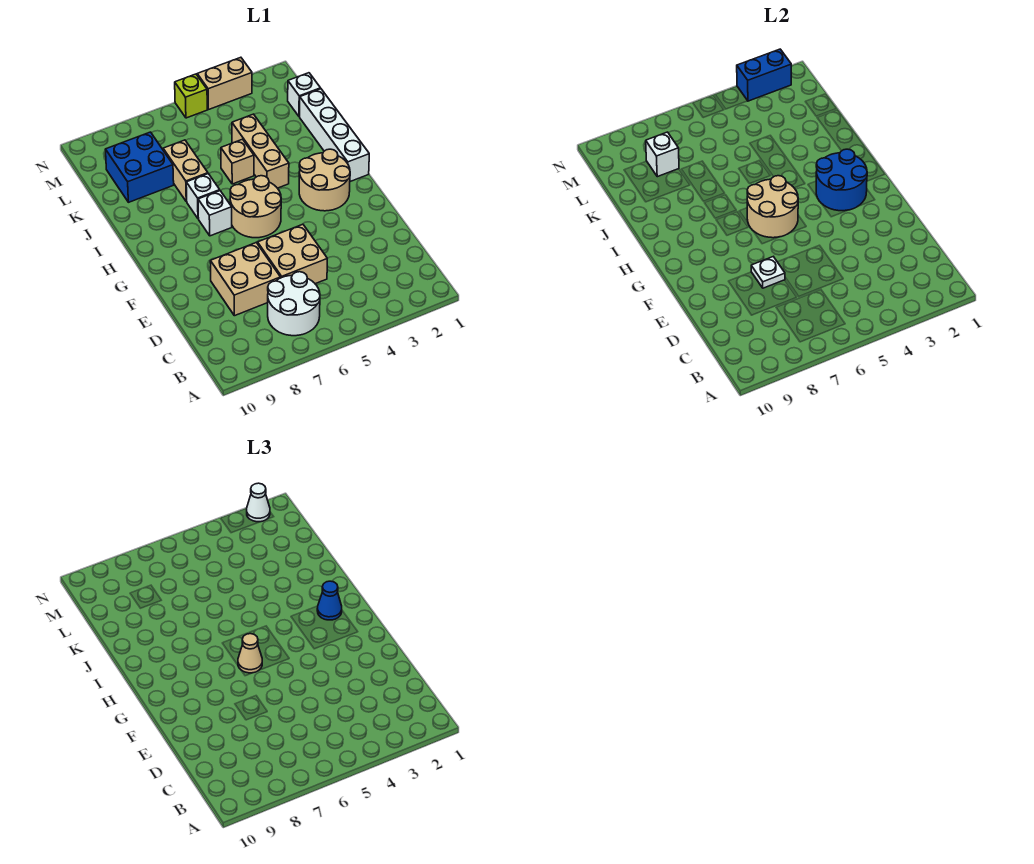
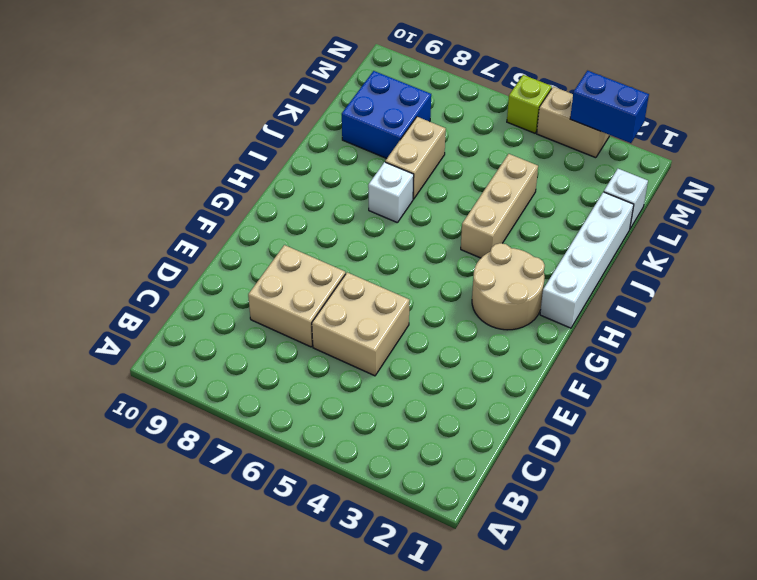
none -> white 2x2 round brick [268,272,320,336]
none -> tan 2x2 round brick [230,176,281,238]
none -> white 1x1 brick [198,191,232,236]

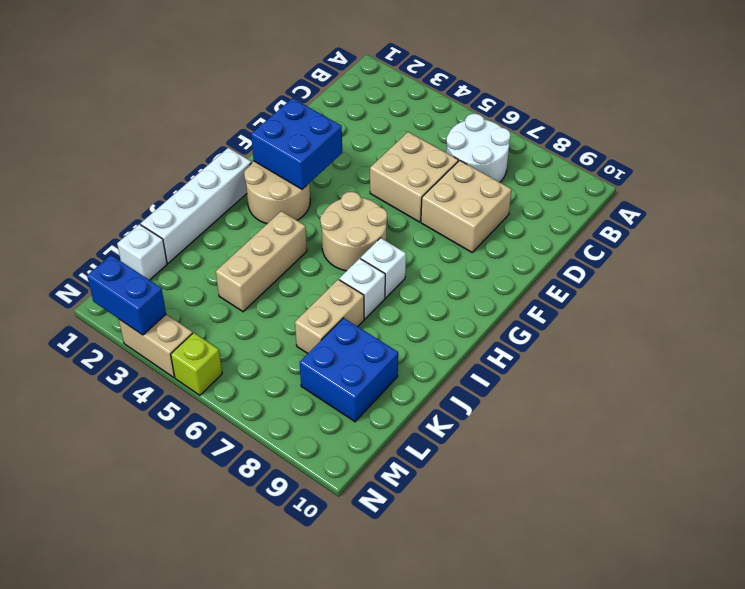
blue 2x2 brick [251,98,342,189] -> blue 2x2 round brick [816,149,867,211]
none -> tan 1x1 brick [221,139,254,184]
none -> white 1x1 plate [751,257,785,288]
none -> tan 2x2 round brick [747,176,798,238]

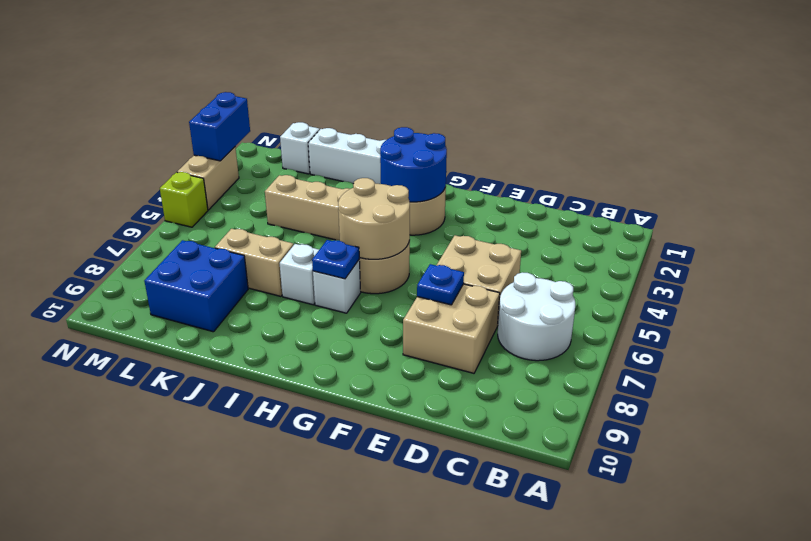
blue 1x1 plate [417,264,464,305] -> white 1x1 plate [751,257,785,288]
blue 1x1 plate [312,240,359,279] -> none
none -> tan 1x1 brick [221,139,254,184]
none -> white 1x1 brick [646,132,679,177]
none -> tan 1x1 cone [238,634,262,673]

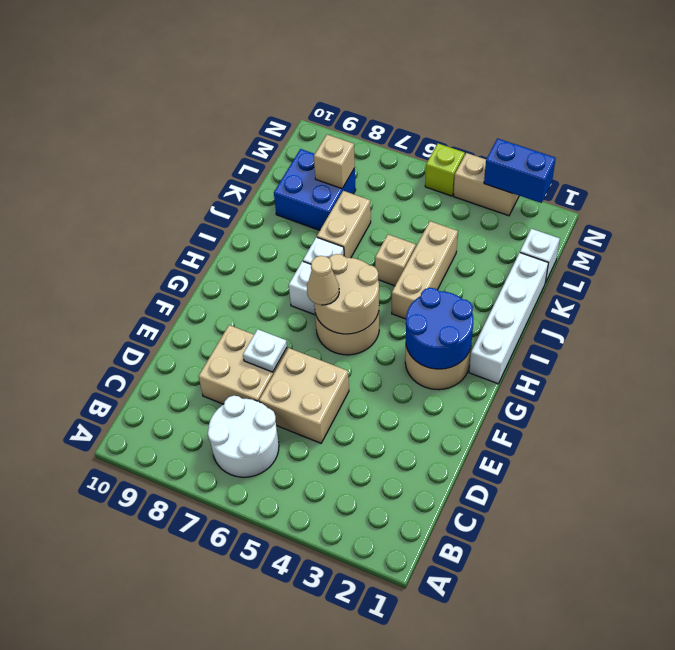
tan 1x1 brick [314,135,355,189] -> white 1x1 brick [646,132,679,177]
none -> blue 1x1 cone [317,581,342,620]
none -> white 1x1 cone [247,483,270,522]

